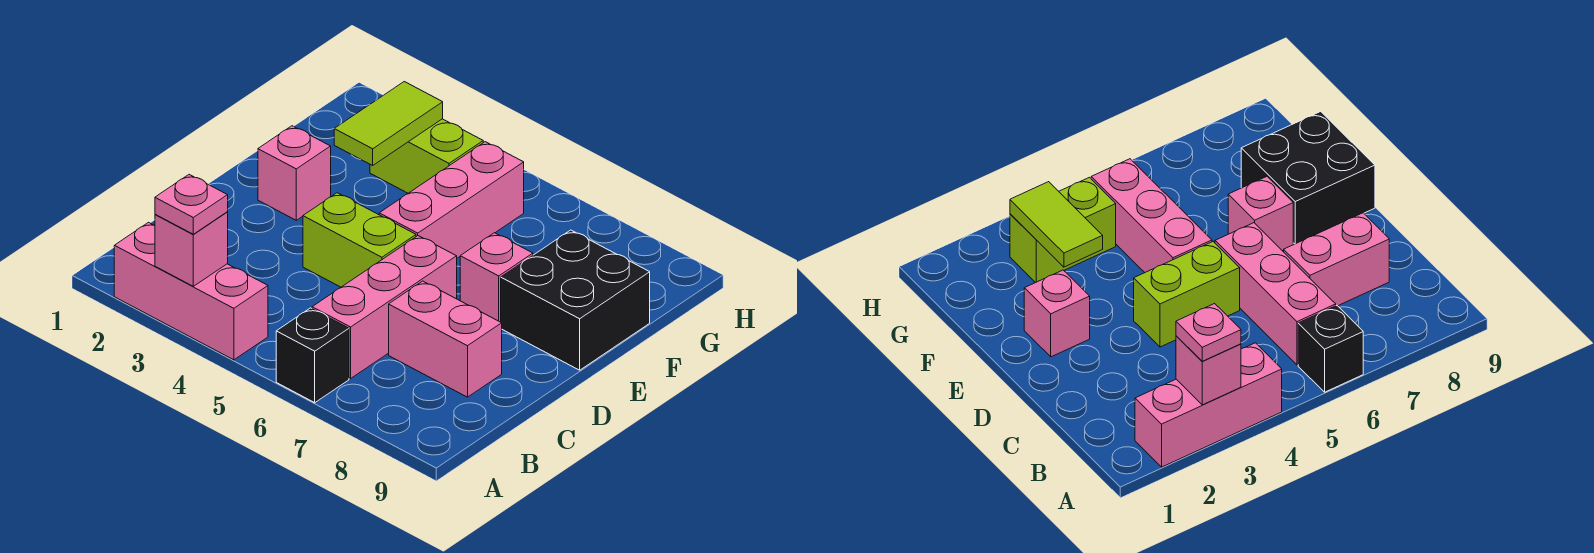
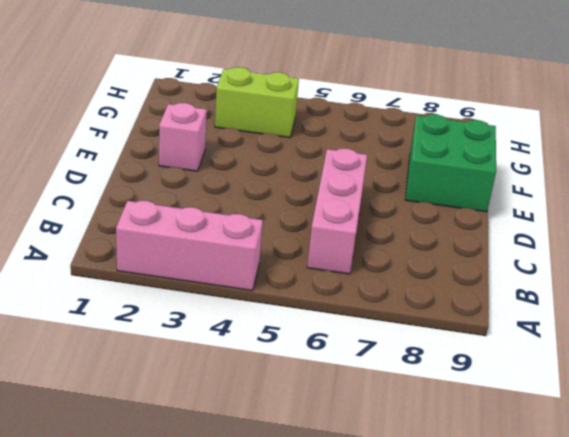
green 2x2 brick [406,114,496,212] -> black 2x2 brick [501,230,650,370]
none -> black 1x1 brick [276,308,349,403]
none -> pink 1x2 brick [389,281,502,397]
none -> lime 1x2 brick [303,193,416,287]

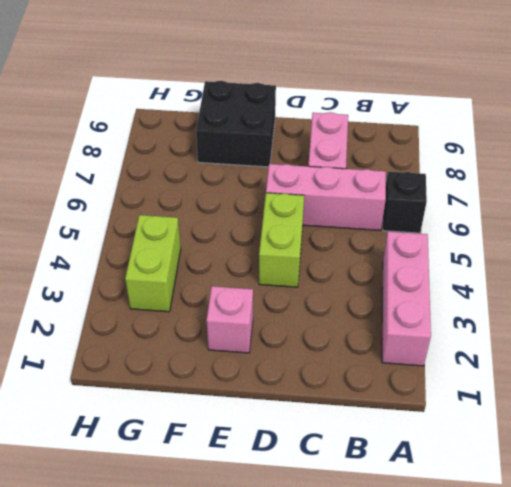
none -> pink 1x3 brick [379,142,524,258]
none -> pink 1x1 brick [460,233,533,322]
none -> pink 1x1 brick [155,212,228,286]

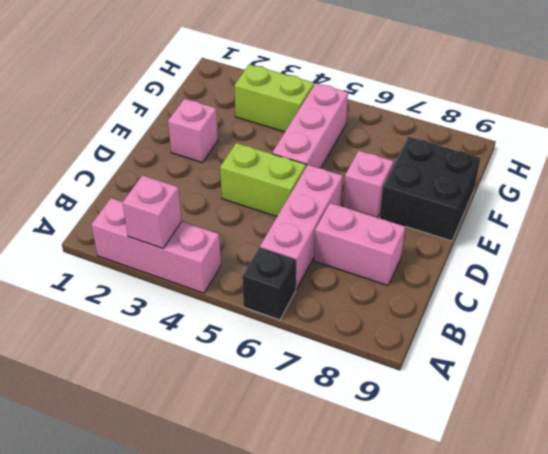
none -> lime 1x2 tile [334,82,443,165]
none -> pink 1x1 plate [155,175,228,234]

